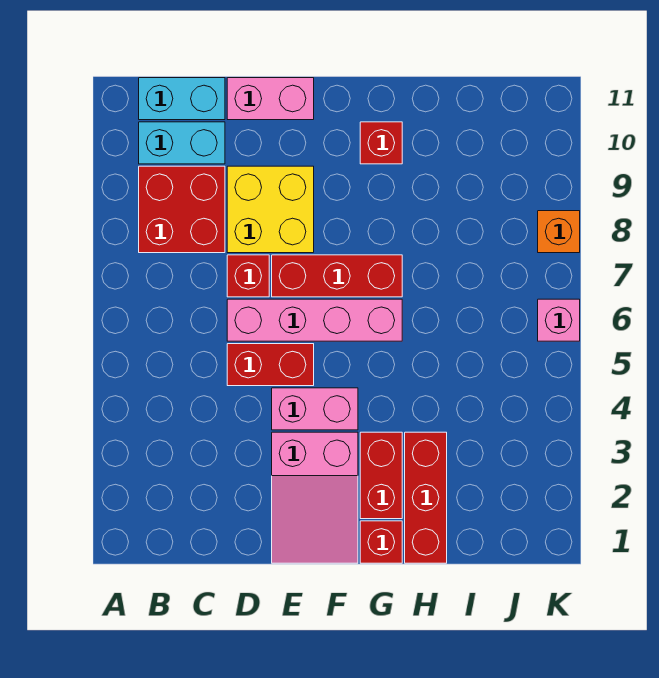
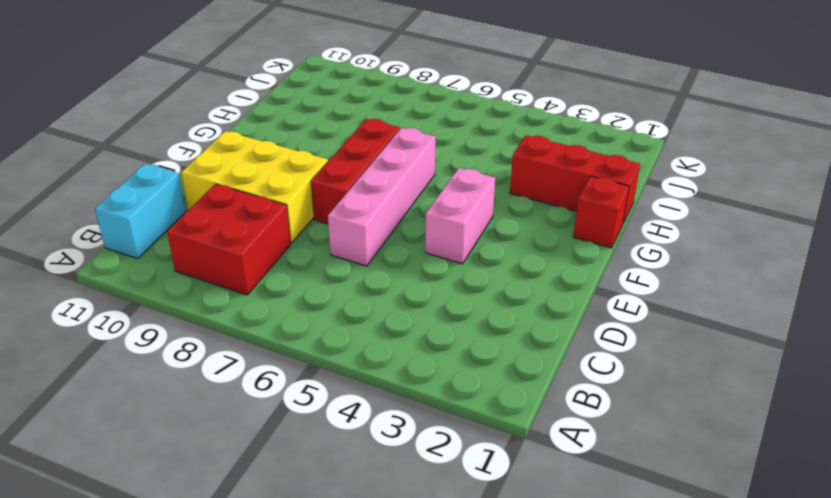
yellow 2x3 brick [181,131,328,243] -> yellow 2x2 brick [227,166,314,253]
none -> cyan 1x2 brick [139,122,225,164]
none -> red 1x2 brick [227,344,314,386]
none -> red 1x1 brick [227,255,269,297]

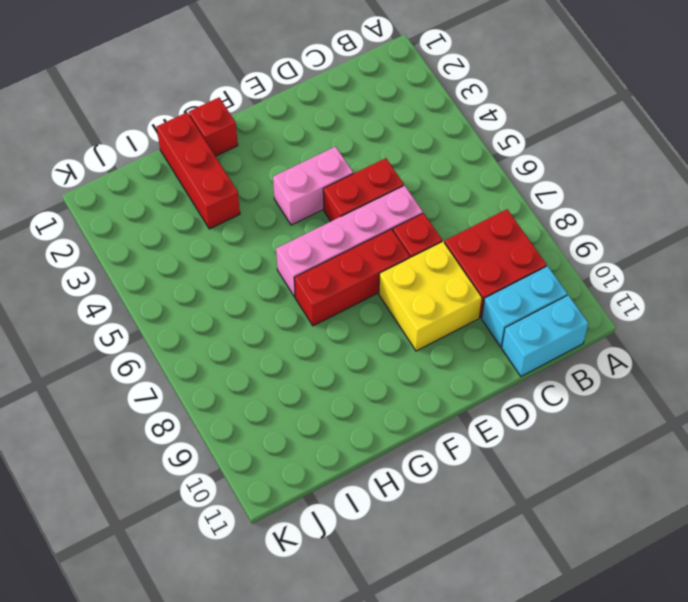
none -> pink 1x2 brick [227,78,314,120]
none -> pink 2x3 slope [272,432,358,563]
none -> red 1x2 brick [360,432,402,519]

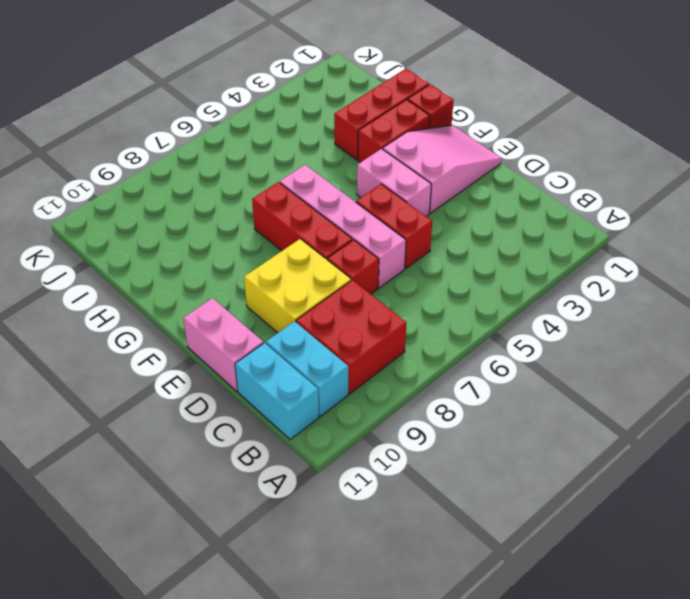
none -> red 1x1 brick [360,122,402,164]
none -> pink 1x1 brick [538,299,580,341]
none -> orange 1x1 brick [538,211,580,253]

